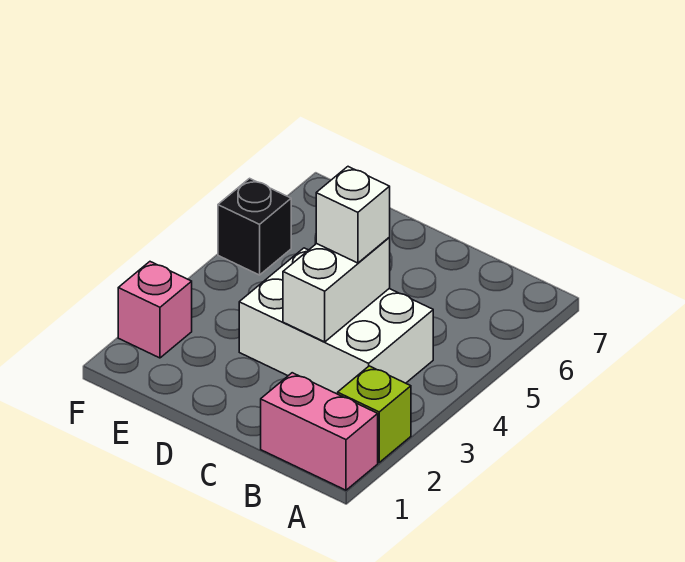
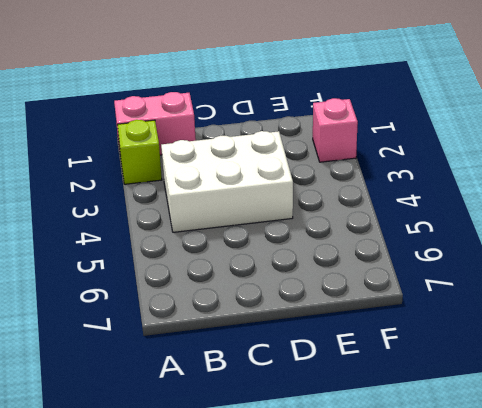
none -> black 1x1 brick [218,178,291,275]
none -> white 1x2 brick [283,238,390,342]

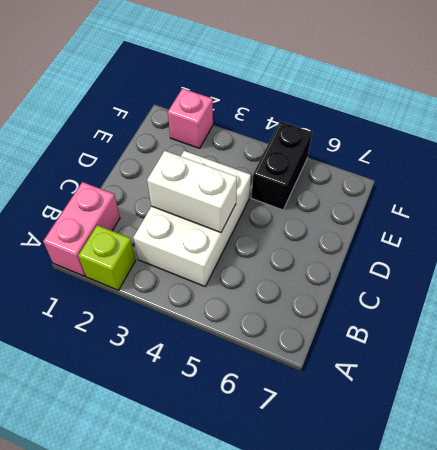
black 1x2 brick [251,121,312,210] -> black 1x1 brick [218,178,291,275]
none -> white 1x1 brick [316,167,390,263]

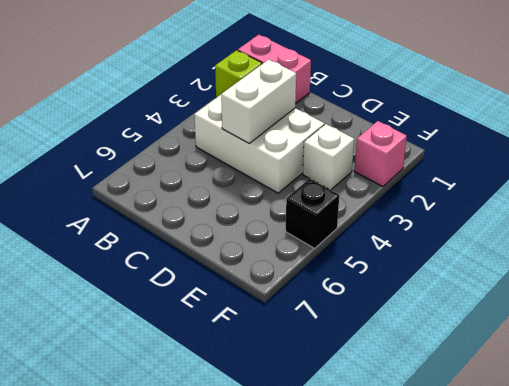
white 1x1 brick [303,124,354,190] -> white 1x1 brick moved to [316,167,390,263]

